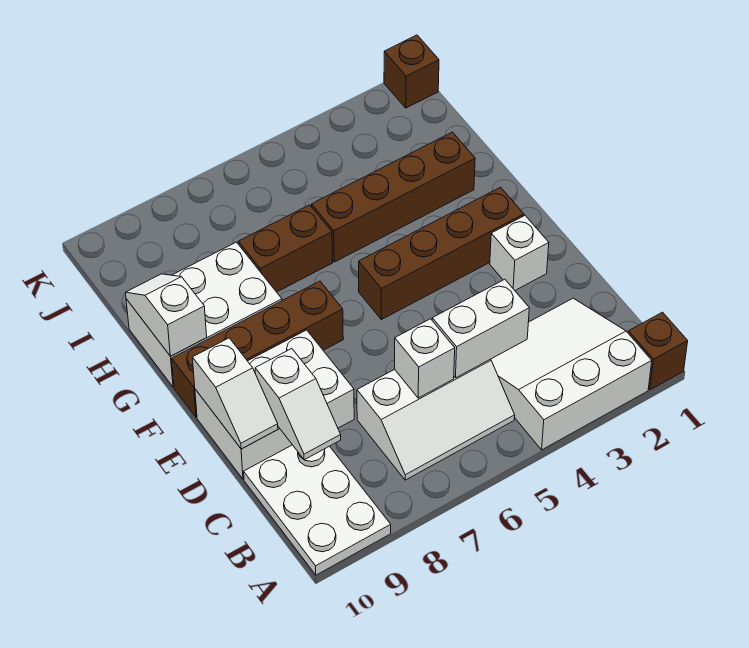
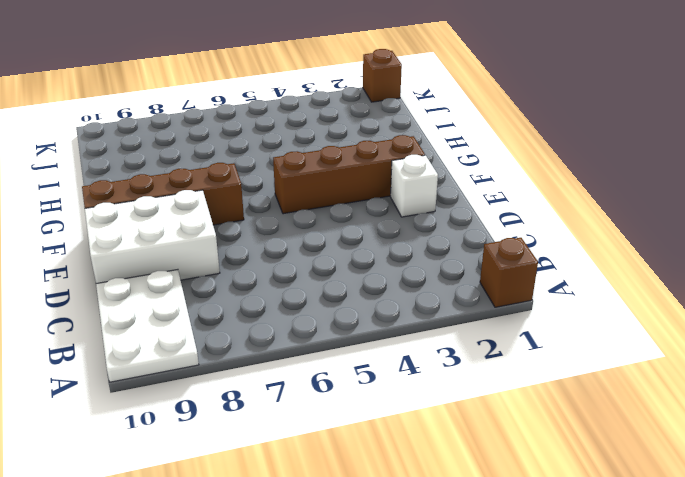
none -> white 3x3 slope [491,298,652,450]
none -> white 2x3 slope [357,359,515,480]
none -> white 2x3 brick [126,242,282,387]

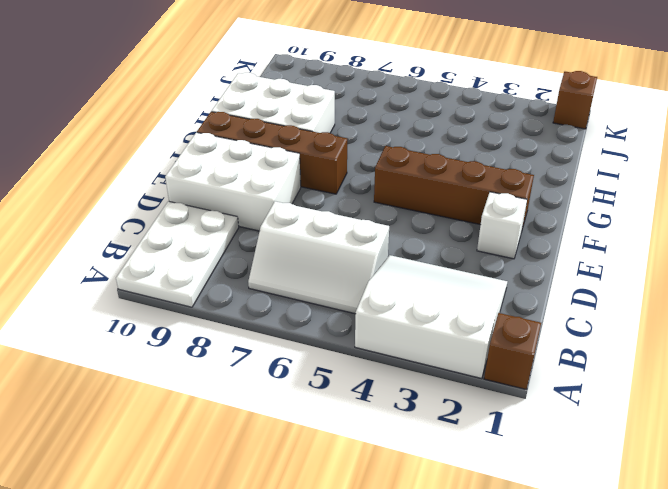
none -> brown 1x4 brick [312,132,475,262]
none -> brown 1x2 brick [238,205,333,292]
none -> white 1x2 brick [432,279,529,378]

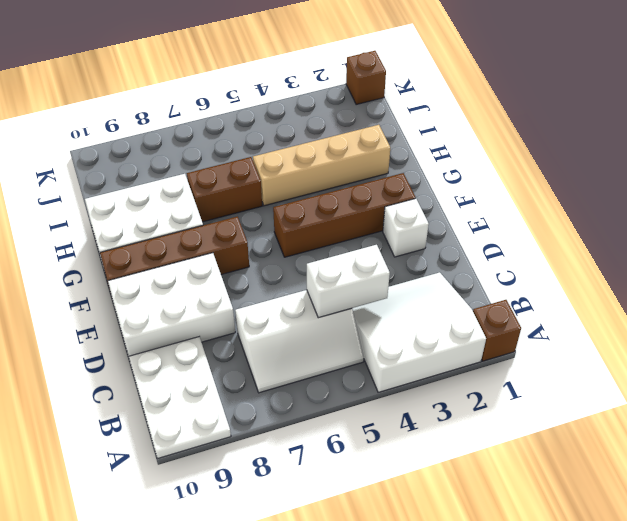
tan 1x4 brick [253,125,390,206] -> brown 1x4 brick [312,132,475,262]
none -> white 1x1 brick [395,319,455,398]
none -> white 1x2 slope [255,349,341,460]
none -> white 1x2 slope [192,338,278,449]

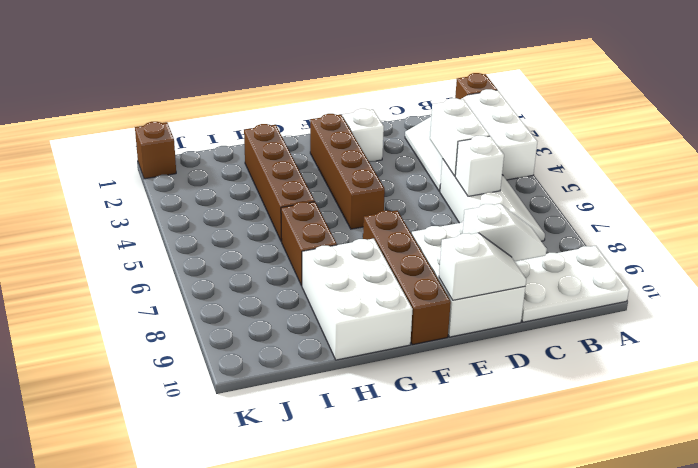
none -> white 1x2 slope [125,274,207,356]

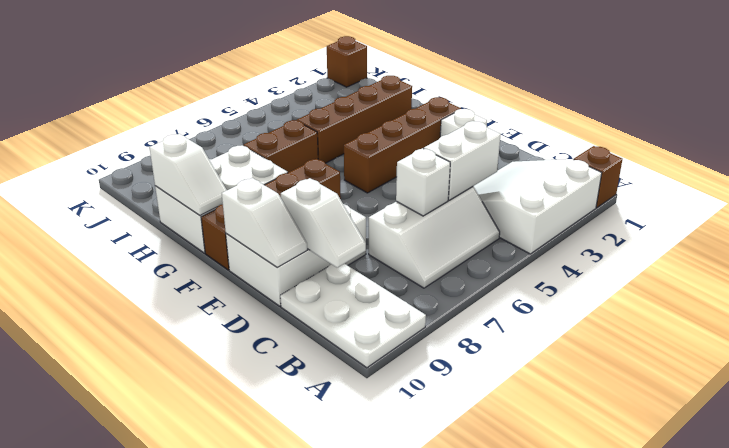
white 1x2 slope [149,134,227,216] -> white 1x2 slope turned to [125,274,207,356]

